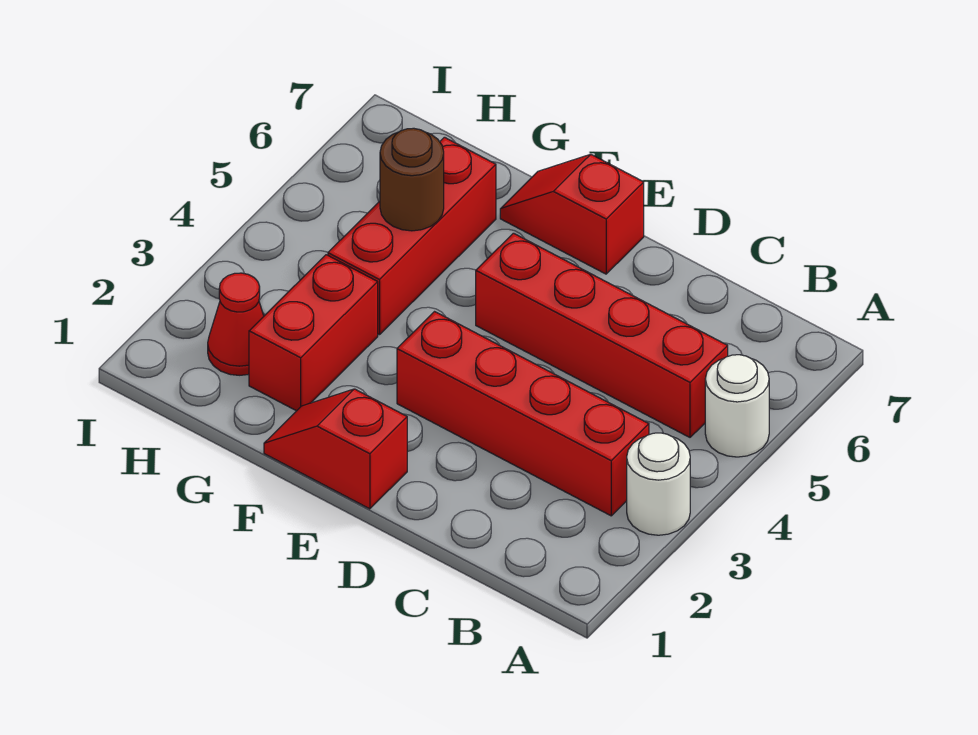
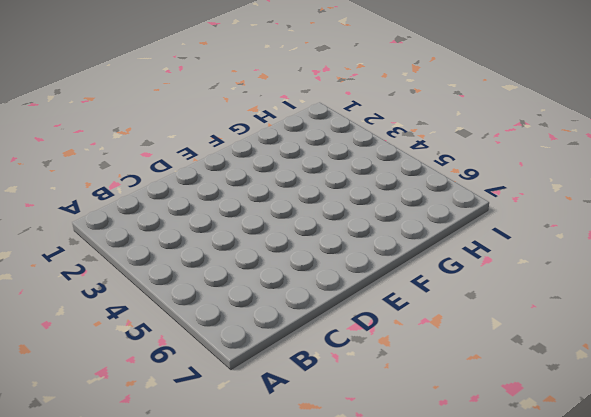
none -> white 1x1 round brick [627,433,690,535]
none -> white 1x1 round brick [705,355,769,457]

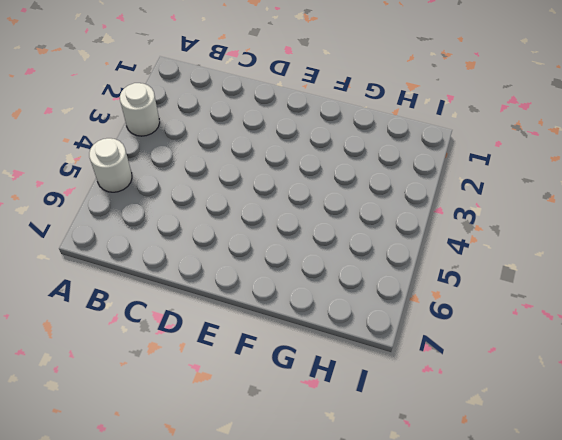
none -> red 1x4 brick [397,312,649,516]
none -> red 1x4 brick [476,233,728,437]

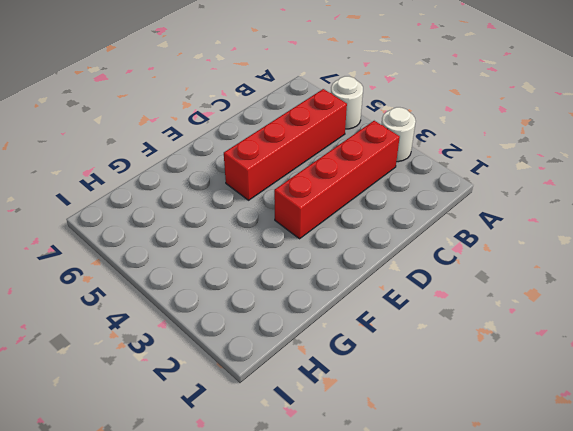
none -> red 1x2 slope [264,389,407,509]
none -> red 1x2 slope [500,154,644,274]

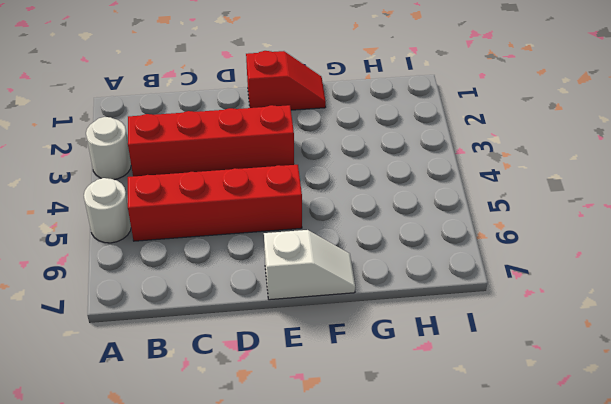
white 1x2 slope [264,230,355,300] -> red 1x2 slope [500,154,644,274]
none -> red 1x2 brick [249,255,378,411]
none -> red 1x3 brick [328,137,496,335]

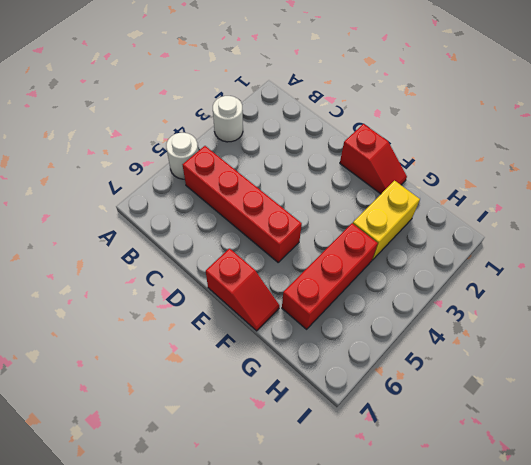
yellow 1x2 brick [353,181,420,260] -> red 1x2 brick [249,255,378,411]
none -> red 1x4 brick [397,312,649,516]
none -> red 1x1 cone [208,273,264,375]

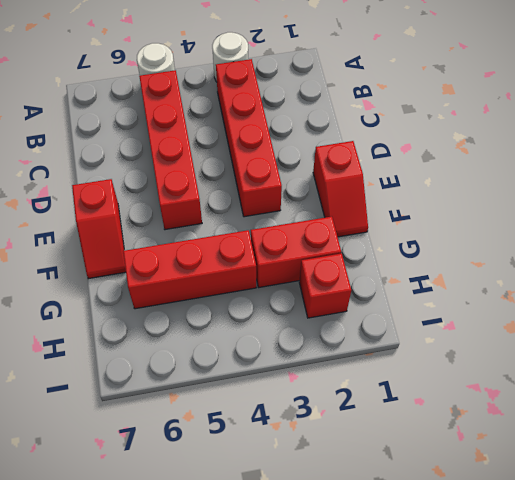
red 1x1 brick [299,253,351,318] -> red 1x1 cone [208,273,264,375]
none -> brown 1x1 round brick [380,128,444,231]

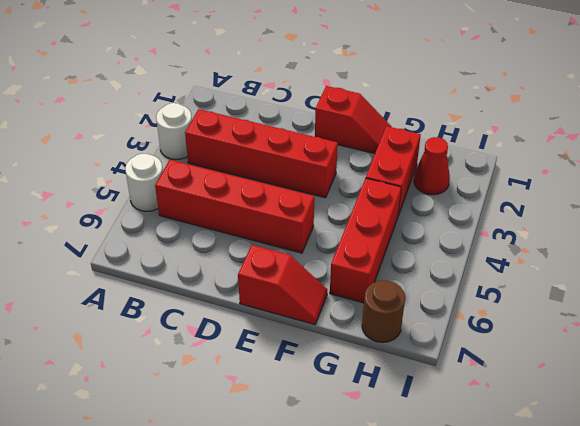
brown 1x1 round brick [362,280,405,342] -> brown 1x1 round brick moved to [380,128,444,231]

